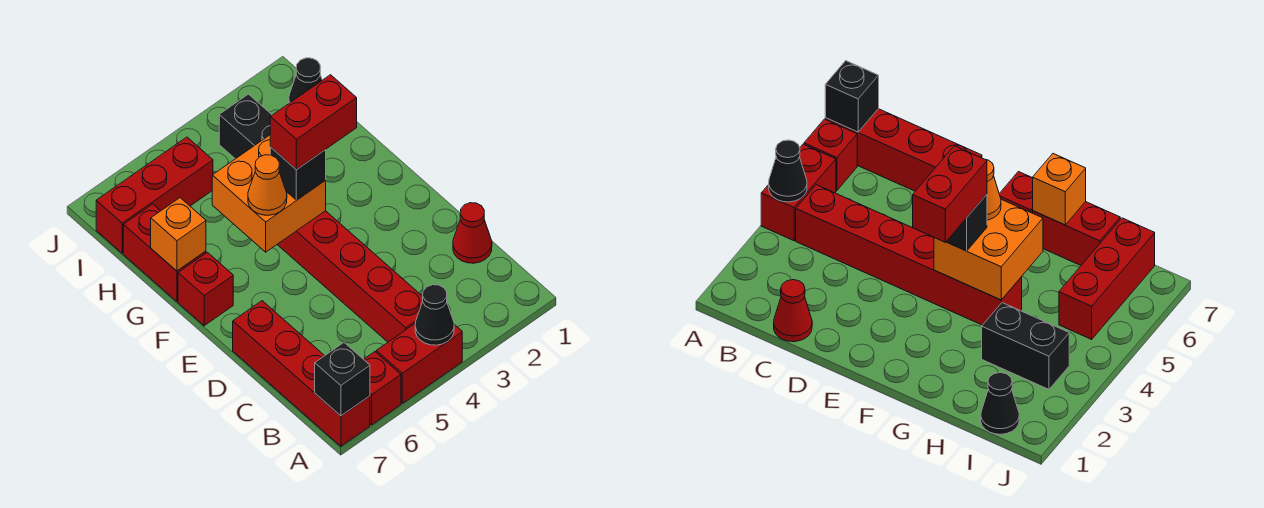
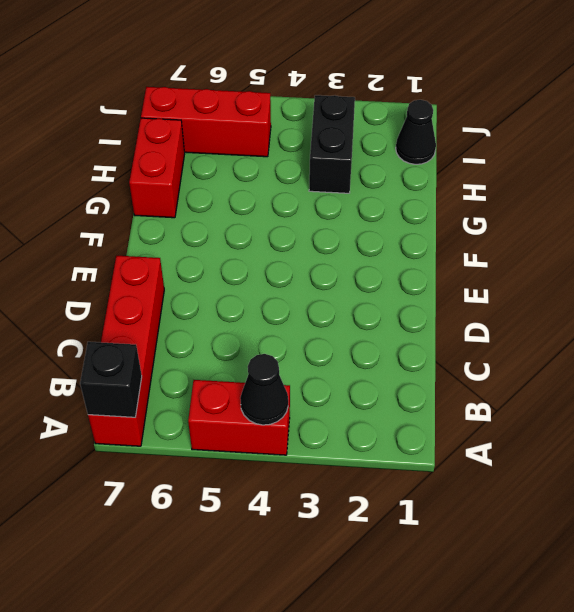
none -> red 1x1 brick [364,352,401,425]
none -> red 1x6 brick [277,211,423,342]
none -> red 1x1 cone [453,203,492,263]

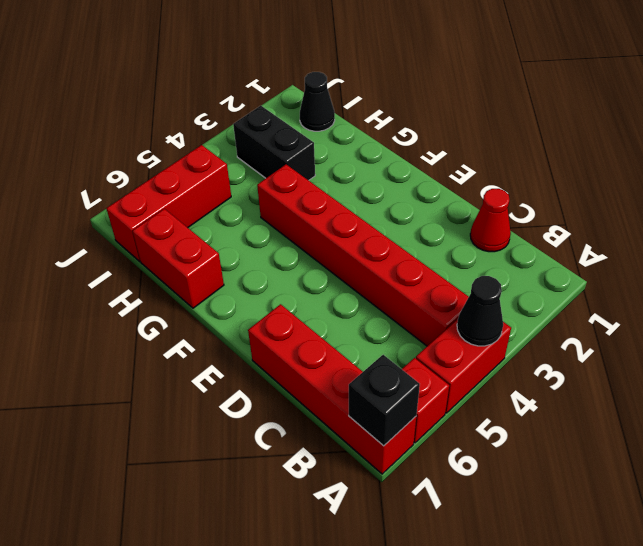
none -> red 1x1 brick [178,252,233,326]
none -> orange 2x2 brick [212,135,326,252]
none -> orange 1x1 brick [151,198,206,271]

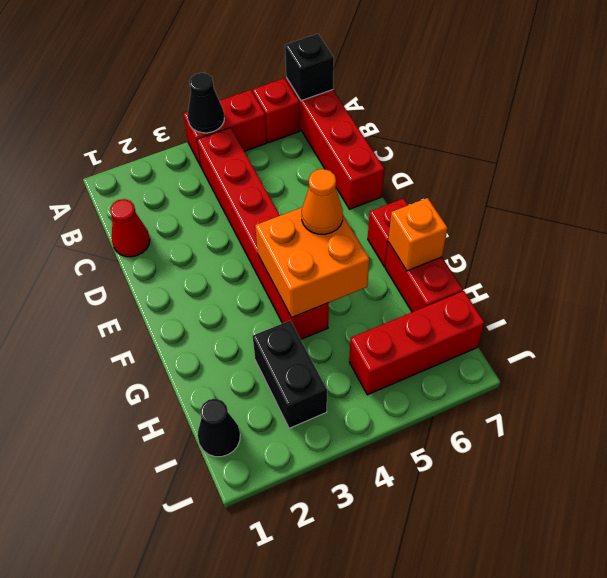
none -> black 1x1 brick [270,147,326,200]
none -> red 1x2 brick [270,75,357,170]

